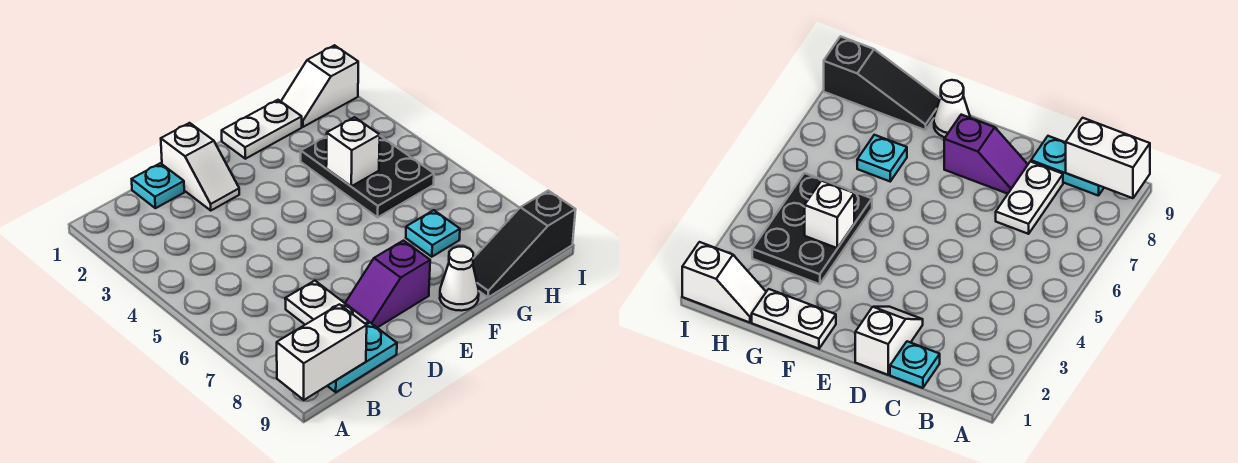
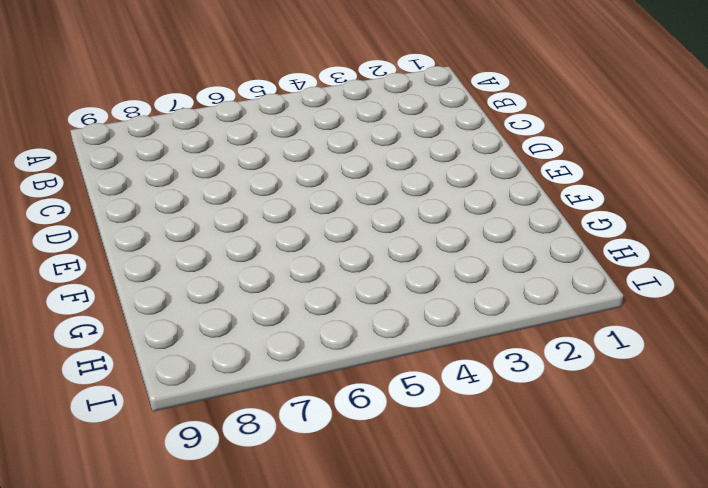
none -> cyan 1x2 plate [328,323,397,392]
none -> cyan 1x1 plate [132,163,184,208]
none -> white 1x2 plate [285,281,369,325]

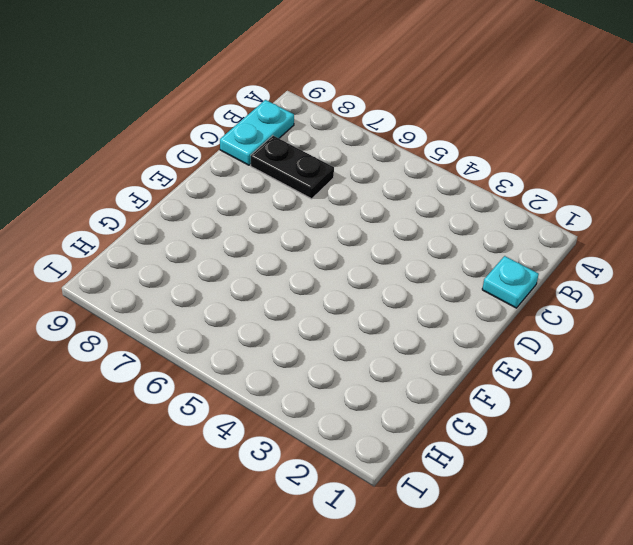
black 1x2 plate [251,136,334,199] -> white 1x2 plate [285,281,369,325]
none -> white 1x2 slope [161,123,239,210]
none -> purple 1x2 slope [345,241,430,328]
none -> white 1x2 plate [222,100,302,159]

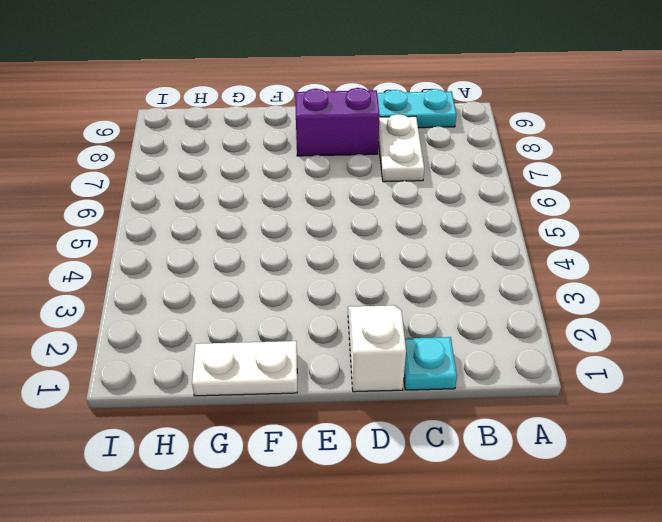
purple 1x2 brick [295,88,380,156] -> purple 1x2 slope [345,241,430,328]
none -> white 1x1 cone [440,247,479,311]
none -> black 2x3 plate [301,136,434,217]
none -> cyan 1x1 plate [406,210,460,257]

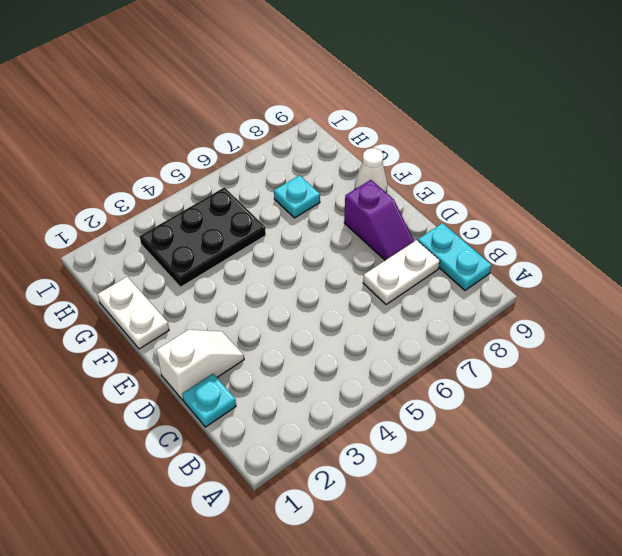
none -> black 1x3 slope [473,191,576,297]
none -> white 1x2 slope [281,45,358,127]
none -> white 1x2 brick [277,304,367,400]

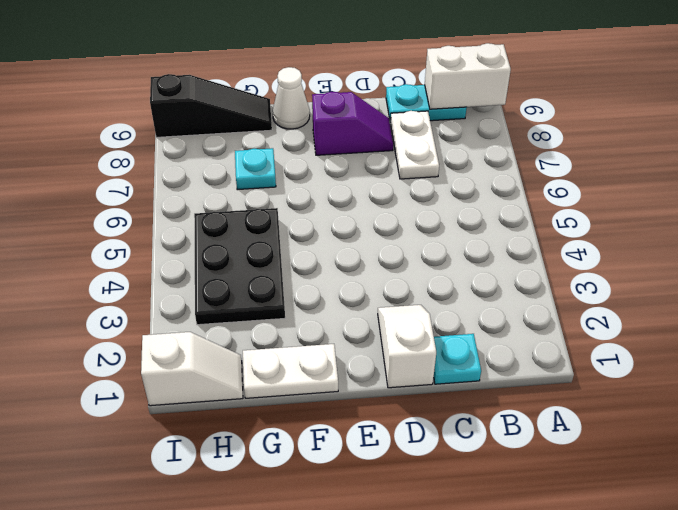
none -> white 1x1 brick [326,117,380,186]

